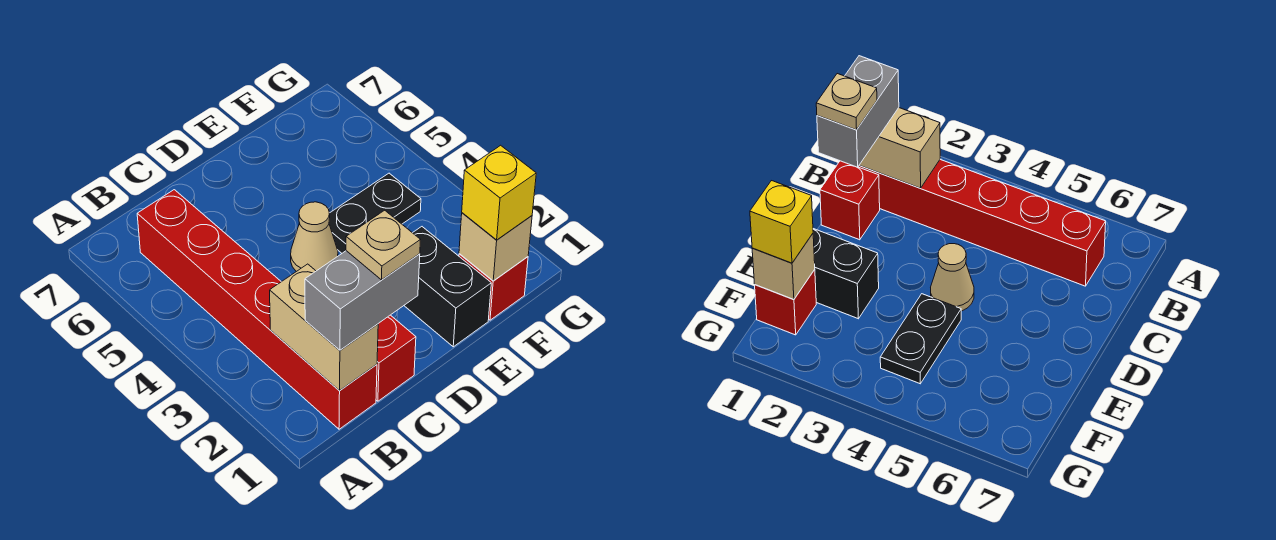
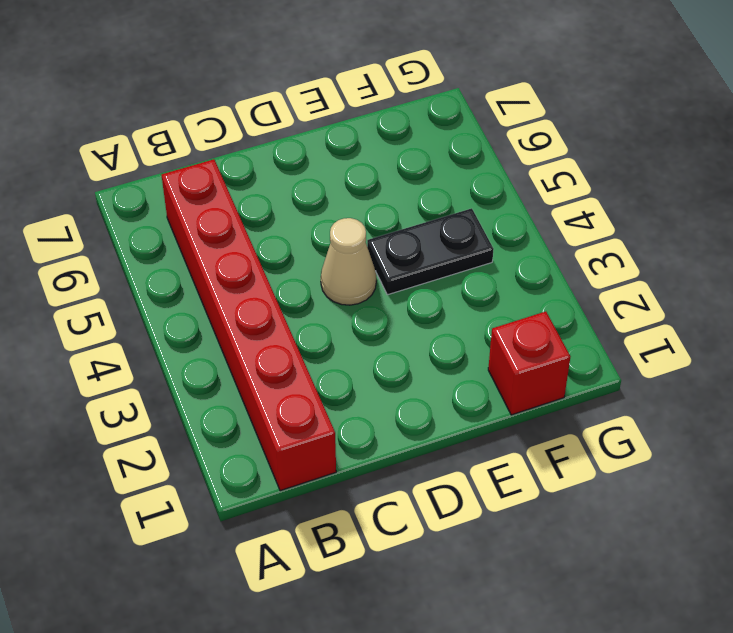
none -> red 1x1 brick [376,315,416,401]
none -> black 1x2 brick [404,227,491,347]

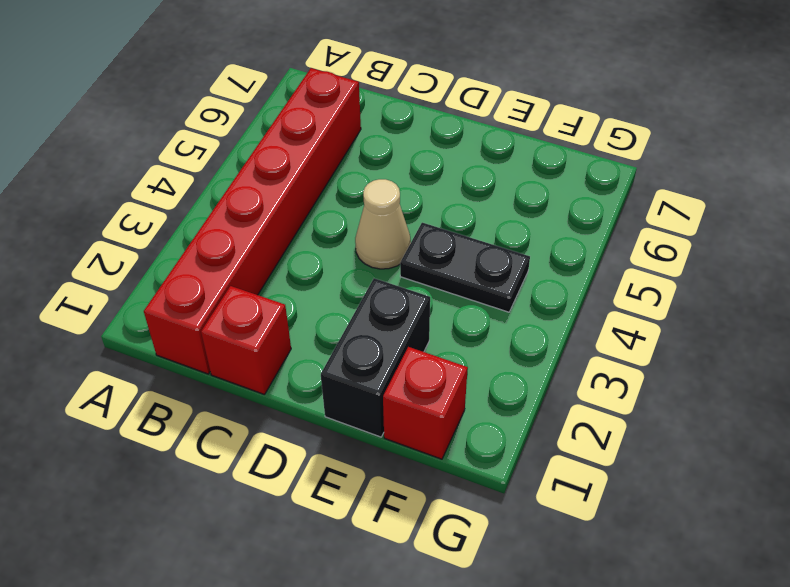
none -> tan 1x2 brick [270,264,378,391]
none -> tan 1x1 brick [459,213,532,281]

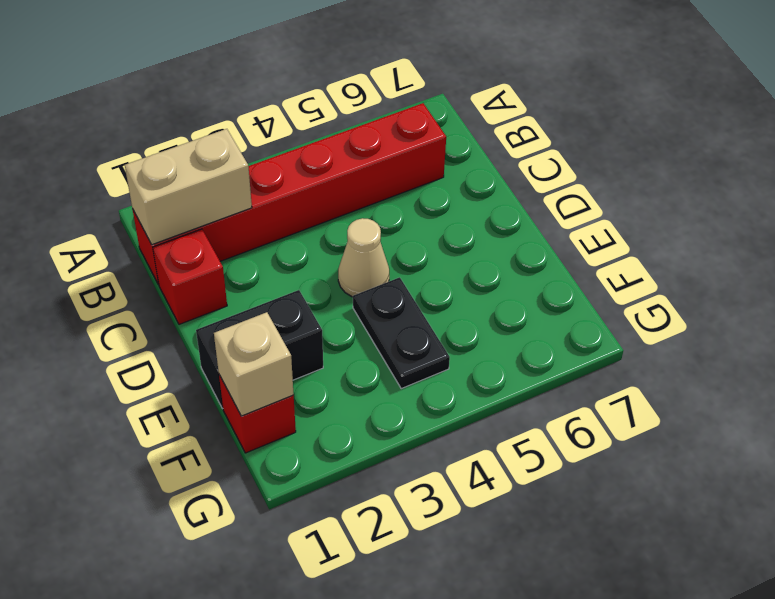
none -> grey 1x2 brick [305,251,420,350]
none -> yellow 1x1 brick [462,145,536,240]

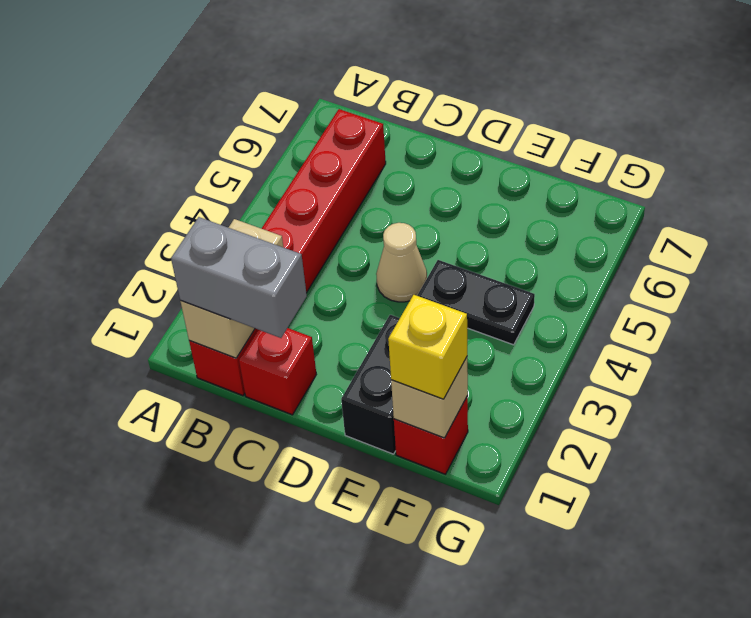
none -> tan 1x1 plate [346,210,420,280]

